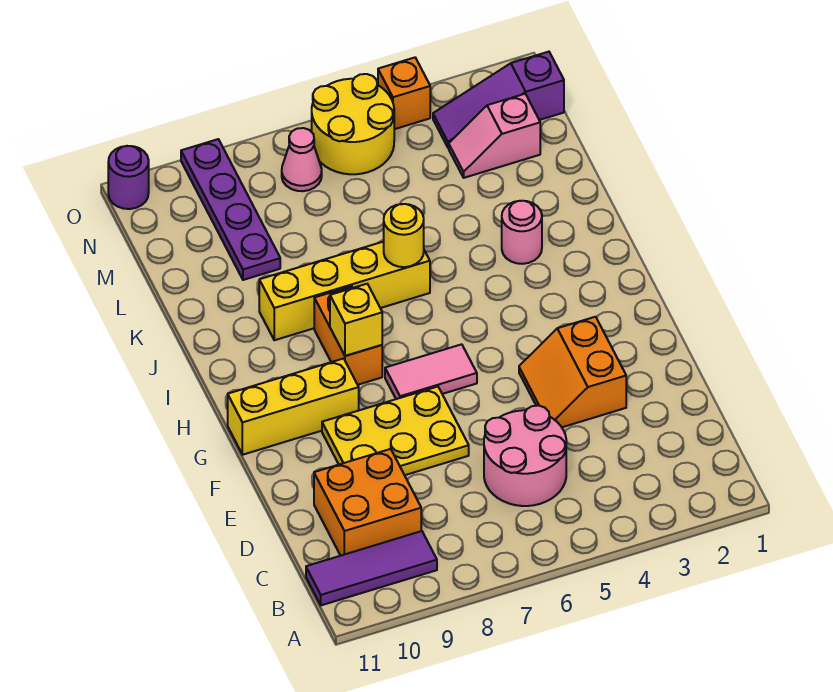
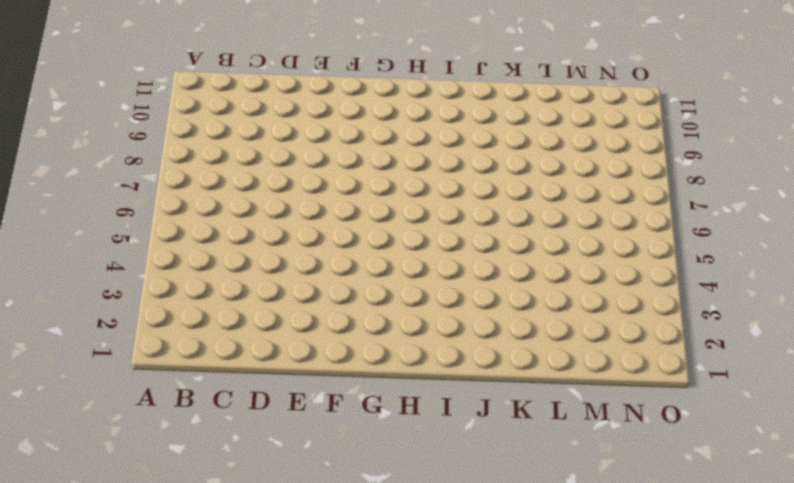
none -> purple 1x3 tile [306,531,437,605]
none -> pink 2x2 round brick [484,406,566,506]
none -> orange 2x2 brick [314,449,421,556]

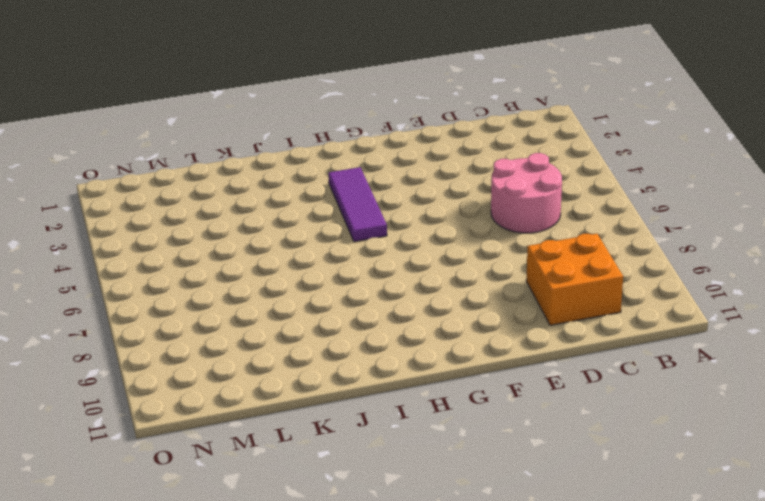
purple 1x3 tile [328,167,387,242] -> purple 1x3 tile moved to [306,531,437,605]
none -> orange 2x2 slope [519,317,626,427]
none -> yellow 2x3 plate [322,387,469,475]
none -> pink 1x2 tile [385,344,477,399]

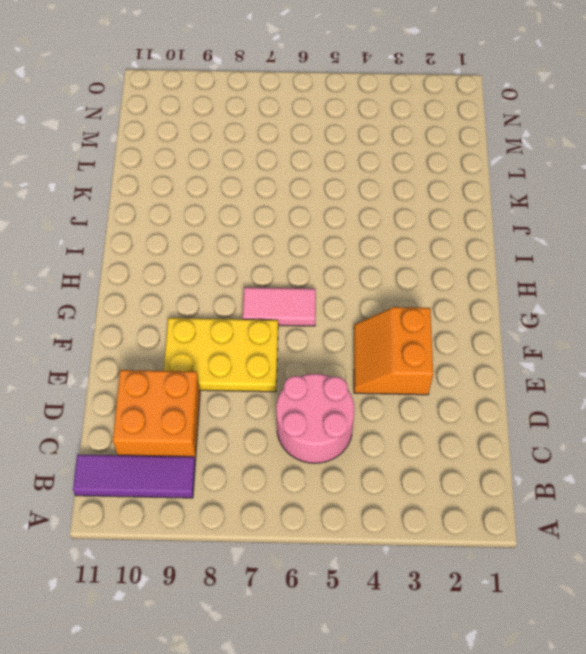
none -> yellow 1x3 brick [228,358,359,455]
none -> orange 1x2 brick [314,286,382,385]
none -> pink 1x1 round brick [502,201,542,264]

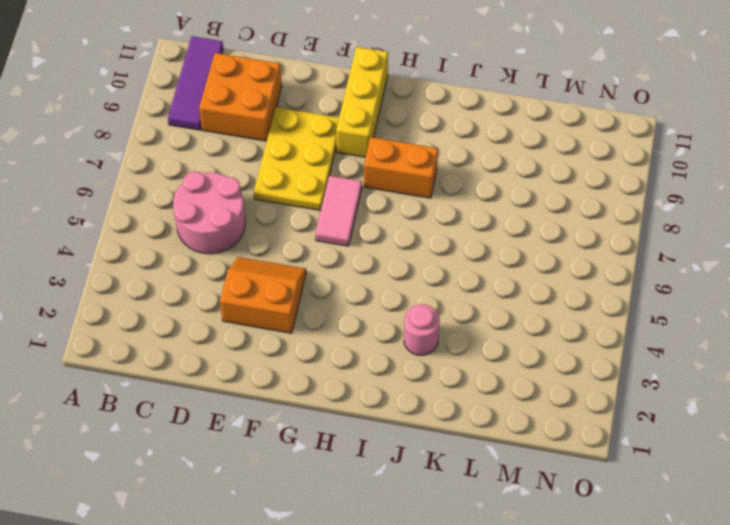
none -> yellow 1x4 brick [259,242,430,340]
none -> purple 1x4 plate [181,139,280,280]
none -> pink 1x2 slope [449,94,540,178]

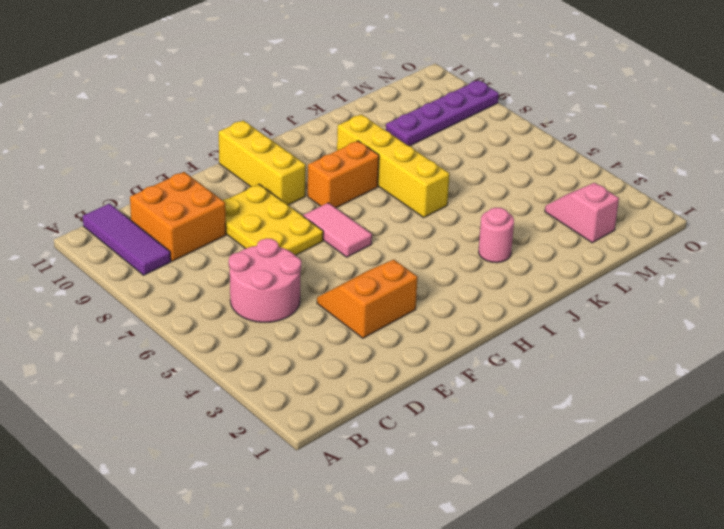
none -> purple 1x3 slope [433,52,564,148]
none -> yellow 2x2 round brick [312,74,394,174]
none -> pink 1x1 cone [282,128,322,191]

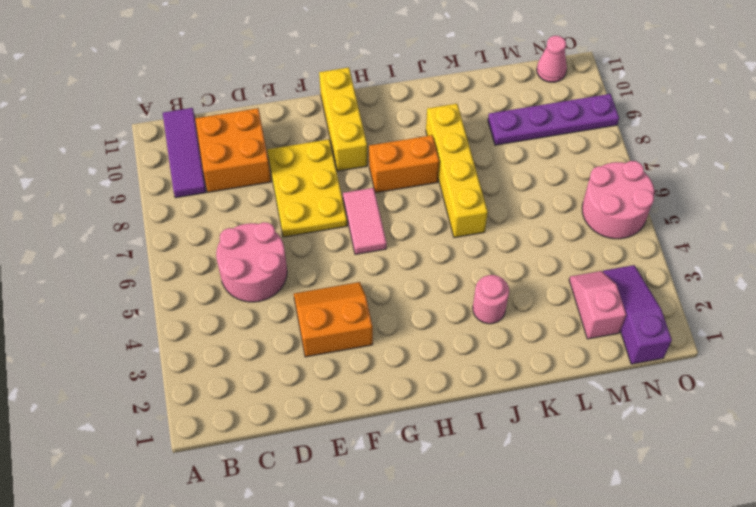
pink 2x2 round brick [582,161,654,239] -> yellow 2x2 round brick [312,74,394,174]
pink 1x1 cone [537,36,567,82] -> pink 1x1 cone moved to [282,128,322,191]
none -> orange 1x1 brick [378,58,430,129]
none -> purple 1x1 round brick [108,146,149,209]
none -> yellow 1x1 brick [330,284,382,356]

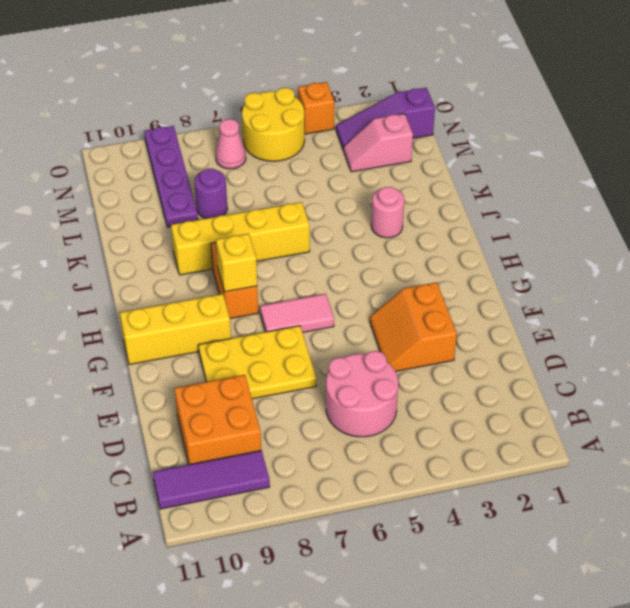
purple 1x1 round brick [195,169,228,219] -> purple 1x1 round brick moved to [108,146,149,209]
none -> yellow 1x1 round brick [384,204,424,267]

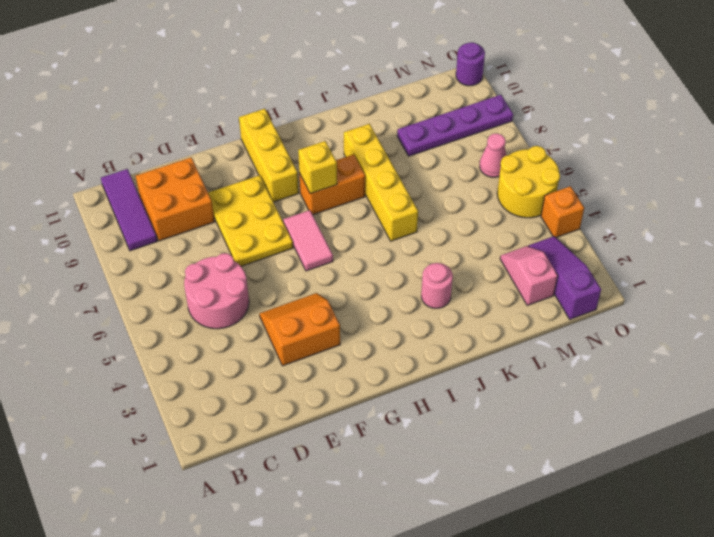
none -> yellow 1x1 round brick [384,204,424,267]

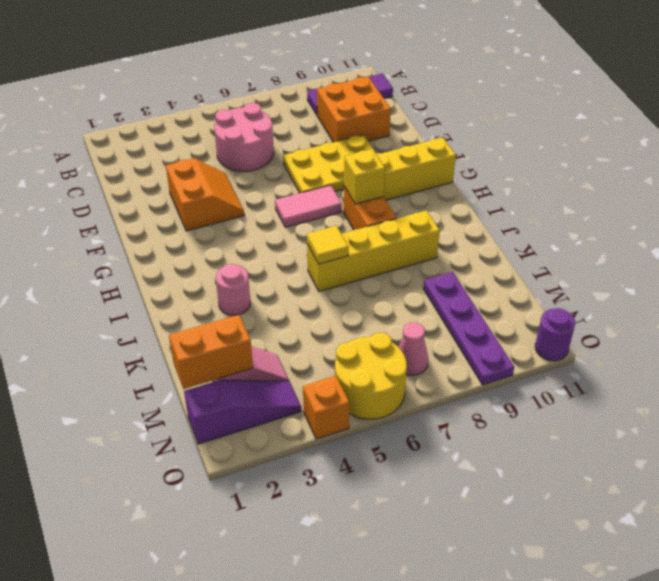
yellow 1x1 tile [307,226,349,264] -> yellow 1x1 round brick [384,204,424,267]
orange 1x2 brick [169,315,253,389] -> none

